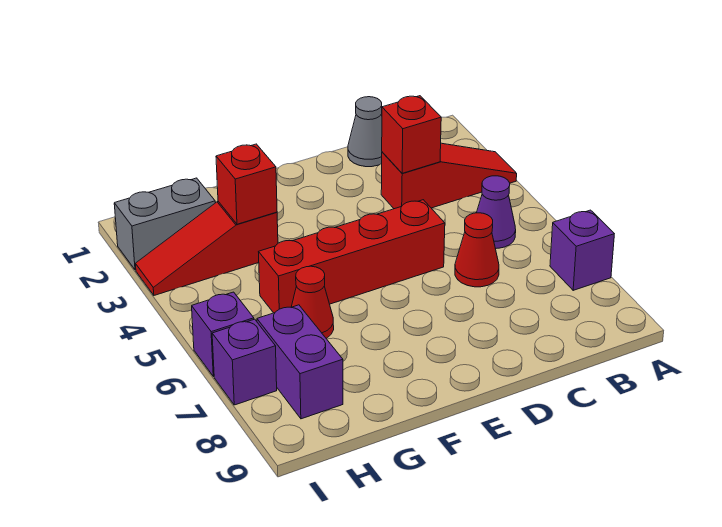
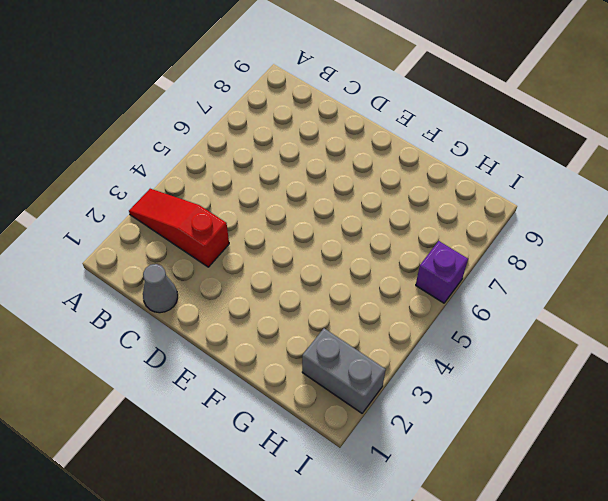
none -> purple 1x1 brick [550,210,614,290]
none -> purple 1x1 cone [477,176,516,249]
none -> red 1x1 cone [455,213,499,287]

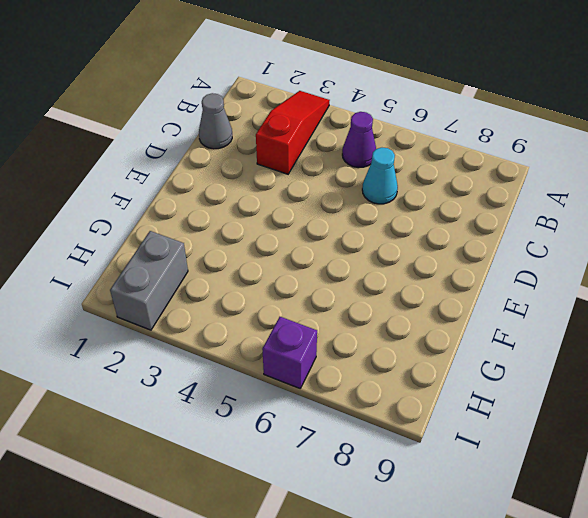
cyan 1x1 cone [362,148,398,204] -> red 1x1 cone [455,213,499,287]
none -> purple 1x1 brick [550,210,614,290]
none -> red 1x4 brick [259,200,445,313]
none -> red 1x3 slope [136,201,278,295]

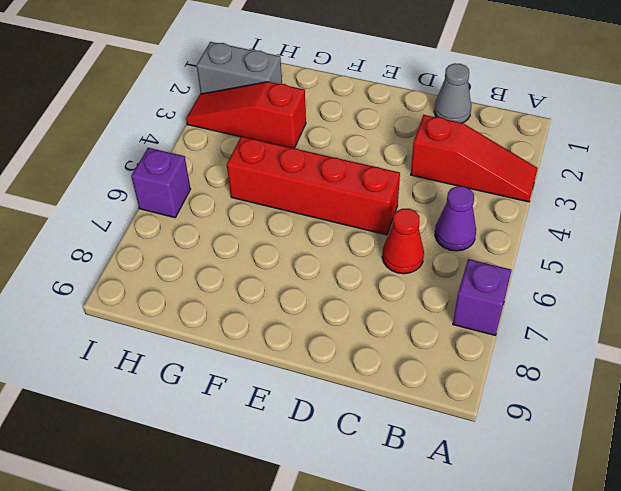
none -> red 1x1 cone [291,266,334,338]
none -> purple 1x2 brick [257,305,343,419]
none -> purple 1x1 brick [212,319,277,405]

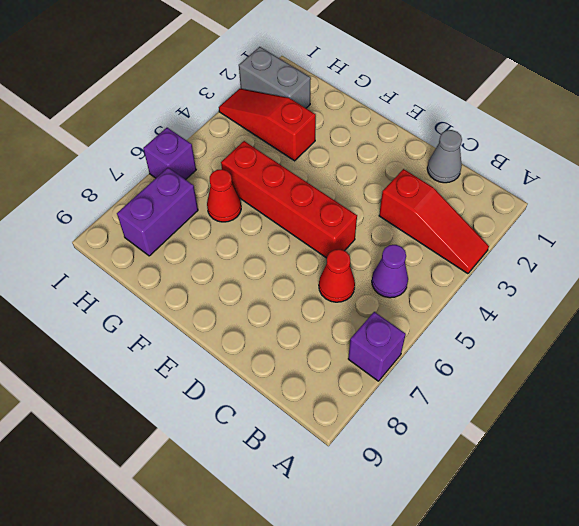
none -> purple 1x1 brick [212,319,277,405]
none -> red 1x1 brick [382,96,441,173]
none -> red 1x1 brick [216,144,277,224]

